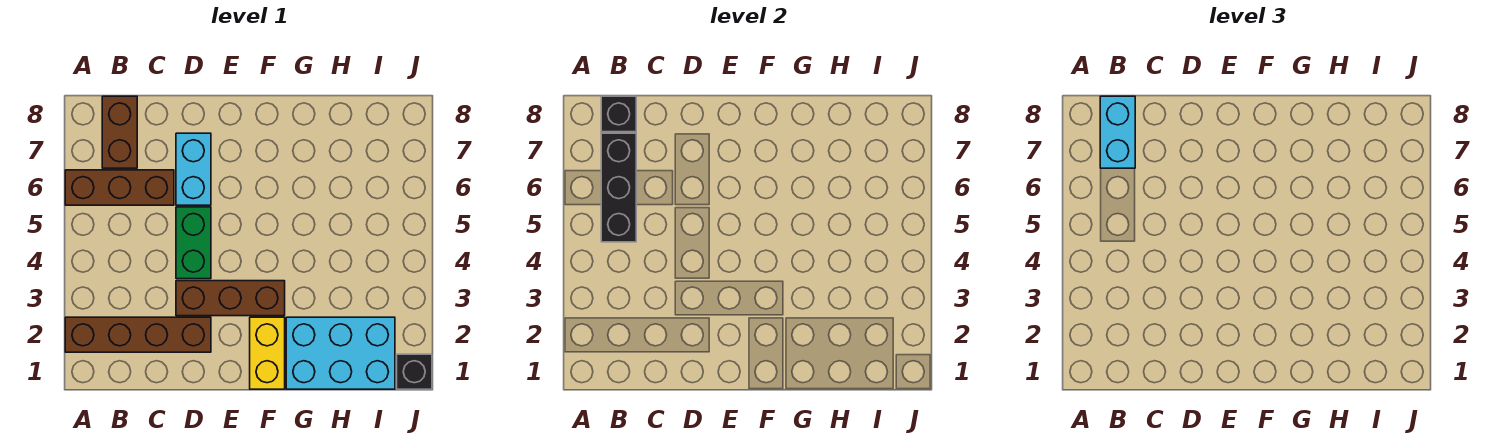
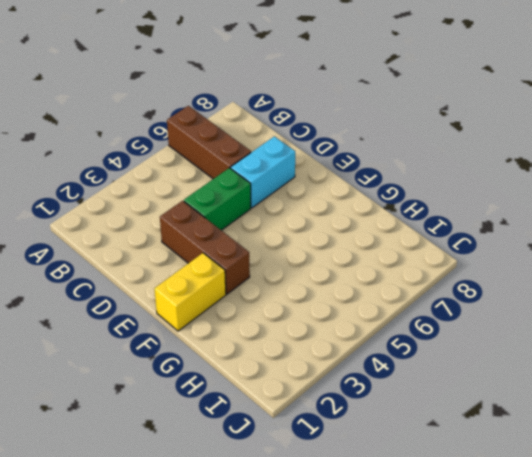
none -> brown 1x4 brick [65,317,211,352]
none -> brown 1x2 brick [102,96,137,168]
none -> cyan 2x3 brick [286,317,395,389]

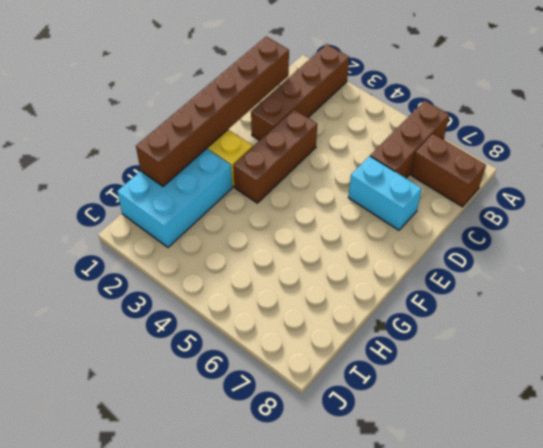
brown 1x6 brick [136,37,289,186] -> none
none -> green 1x2 brick [176,207,211,279]
none -> black 1x1 brick [397,354,432,389]
none -> black 1x3 brick [601,133,636,242]

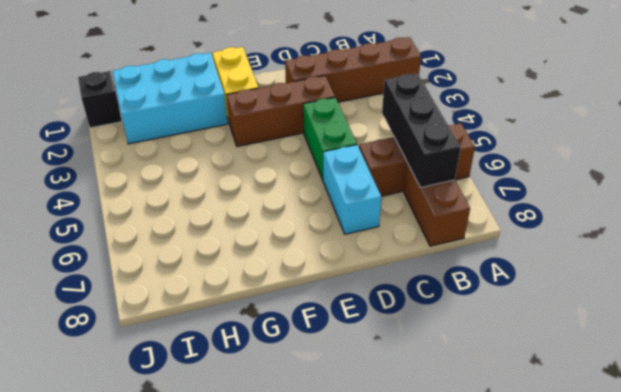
none -> black 1x1 brick [601,96,636,132]
none -> cyan 1x2 brick [1100,96,1135,168]

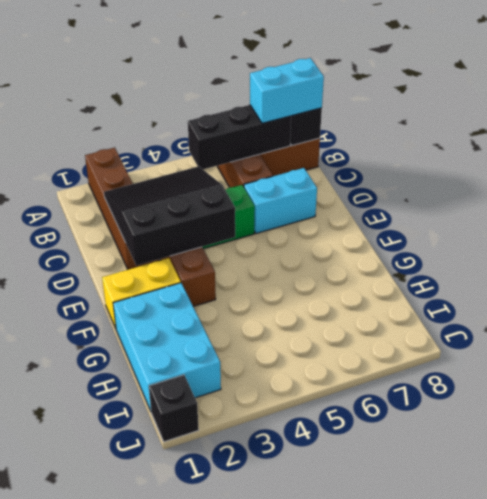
black 3x3 slope [104,166,235,266] -> none

